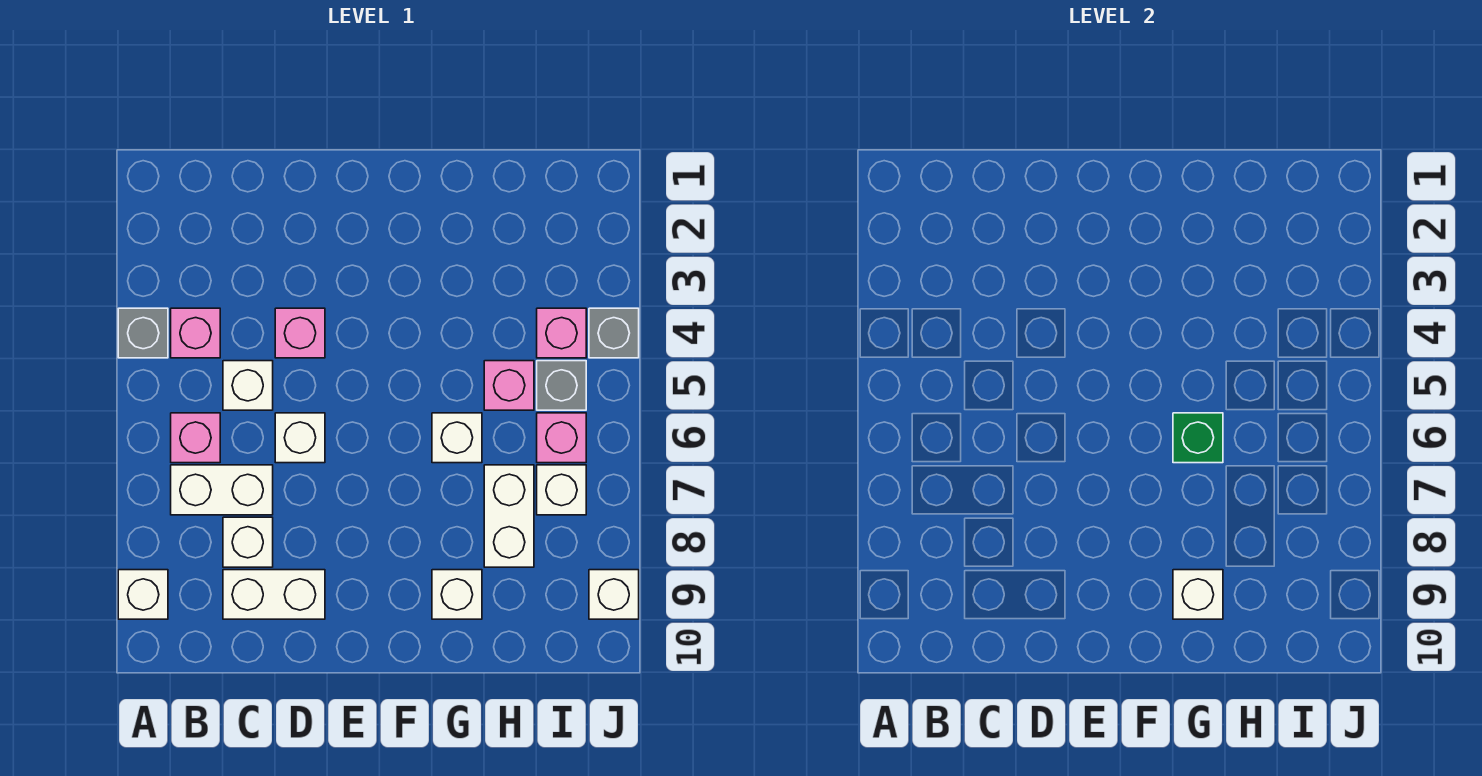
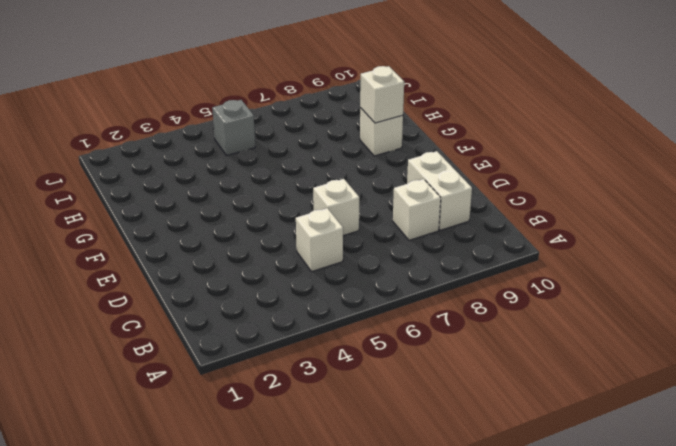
none -> grey 1x1 brick [118,308,168,358]
none -> white 1x1 brick [118,570,168,619]
none -> pink 1x1 brick [171,308,220,358]

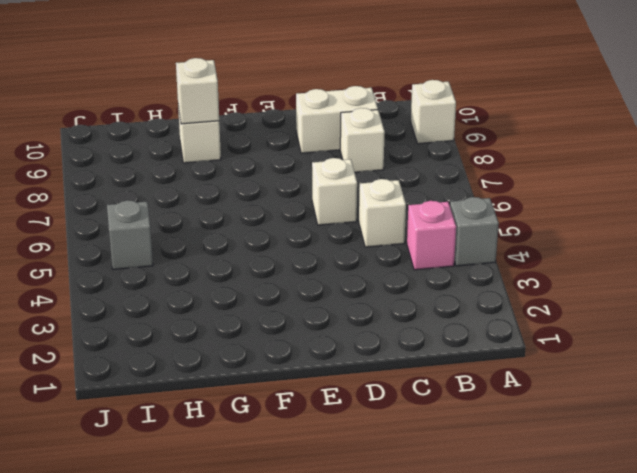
none -> pink 1x1 brick [171,413,220,463]
none -> white 1x2 brick [171,465,273,515]
none -> pink 1x1 brick [275,308,325,358]

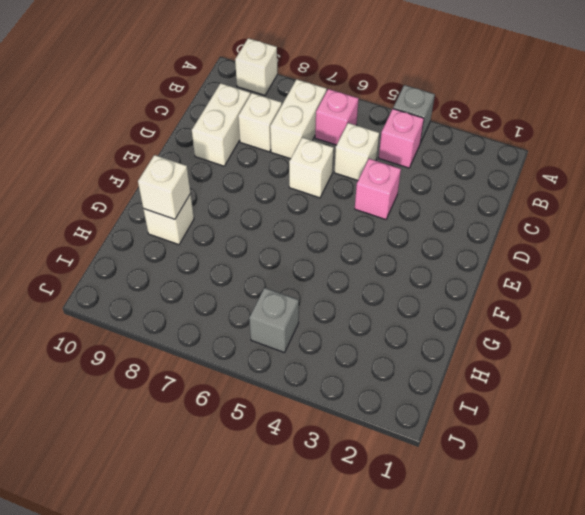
none -> white 1x1 brick [432,413,482,463]
none -> pink 1x1 brick [484,361,534,410]
none -> white 1x2 brick [484,465,534,567]

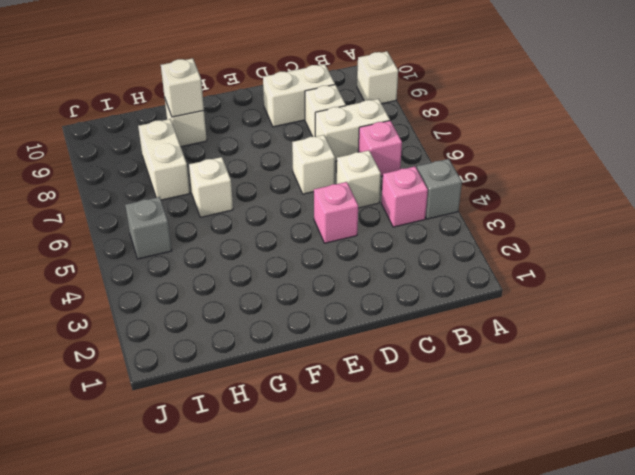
none -> pink 1x1 brick [484,361,534,410]
none -> pink 1x1 brick [537,308,586,358]
none -> pink 1x1 brick [537,413,586,463]

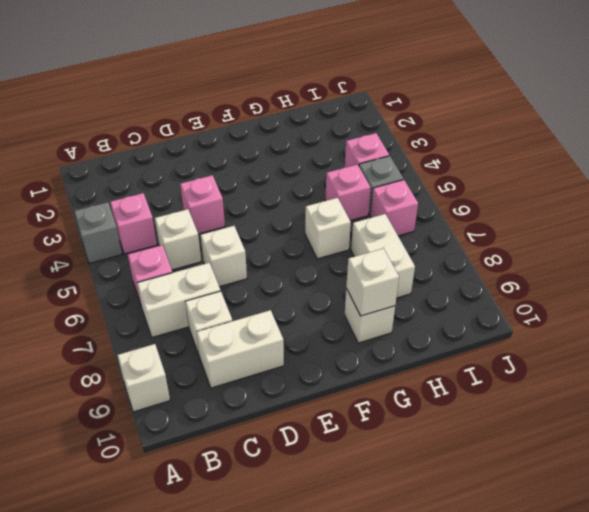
none -> white 1x1 brick [537,465,586,515]
none -> grey 1x1 brick [589,308,639,358]
none -> white 1x1 brick [589,570,639,619]

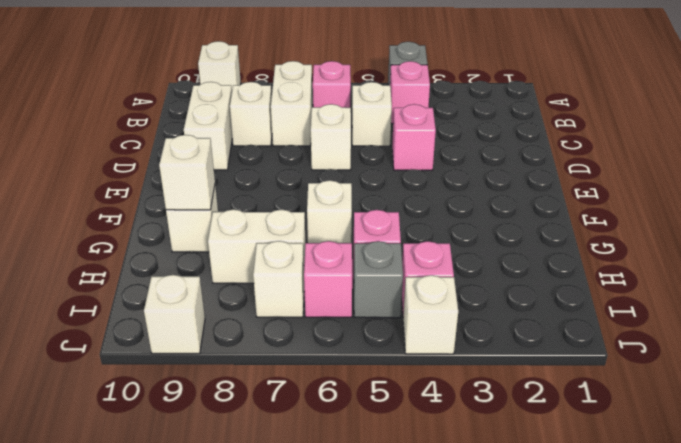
white 1x1 brick [403,275,458,354] -> grey 1x1 brick [589,308,639,358]
none -> green 1x1 brick [1173,413,1223,463]

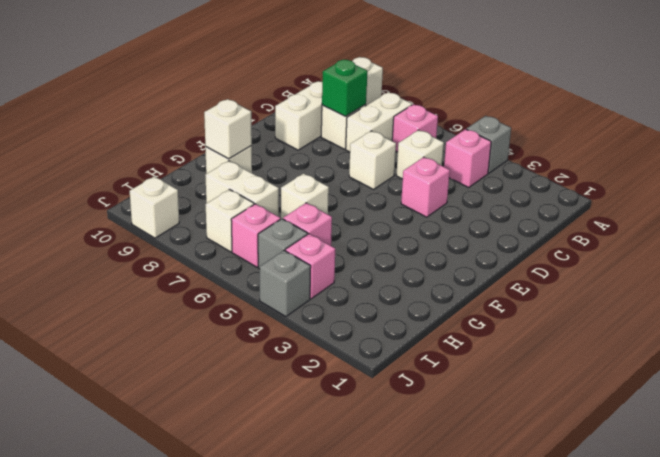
green 1x1 brick [322,59,367,116] -> green 1x1 brick moved to [1173,413,1223,463]

